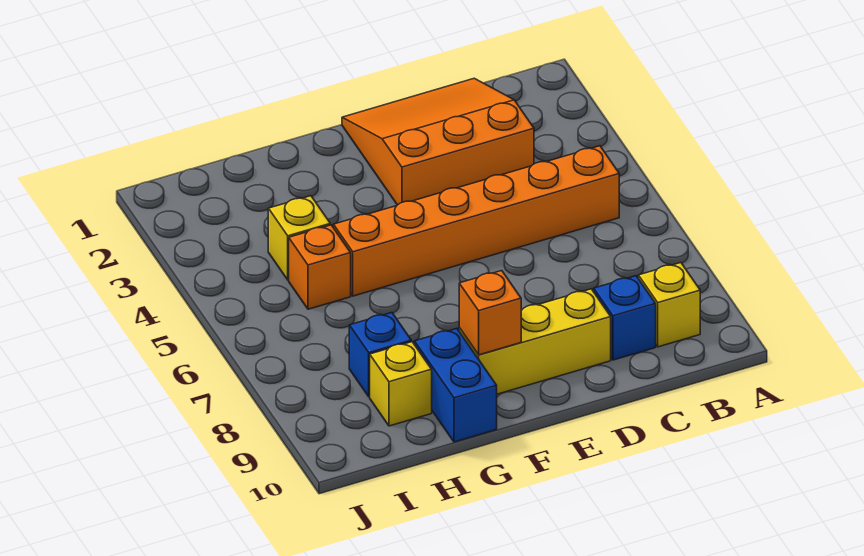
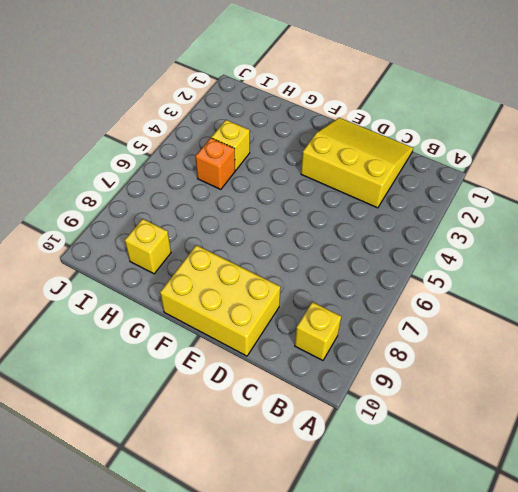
yellow 3x3 slope [301,118,413,208] -> orange 3x3 slope [342,78,534,205]
yellow 2x3 brick [160,245,281,356] -> yellow 1x3 brick [459,289,611,394]
none -> orange 1x6 brick [334,146,619,296]
none -> blue 1x1 brick [594,276,656,360]

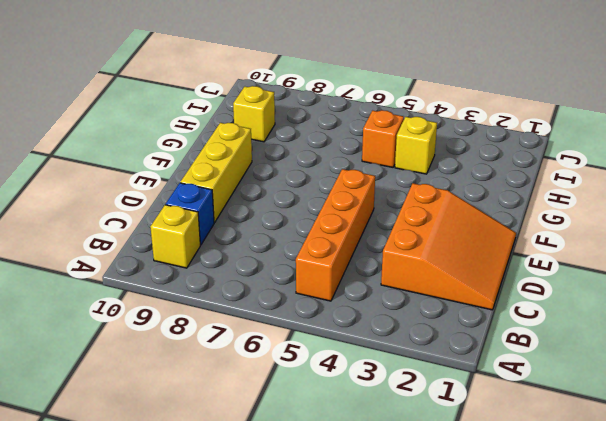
orange 1x4 brick [296,169,375,301] -> orange 1x6 brick [334,146,619,296]
none -> blue 1x2 brick [414,329,497,442]
none -> blue 1x1 brick [349,313,411,397]

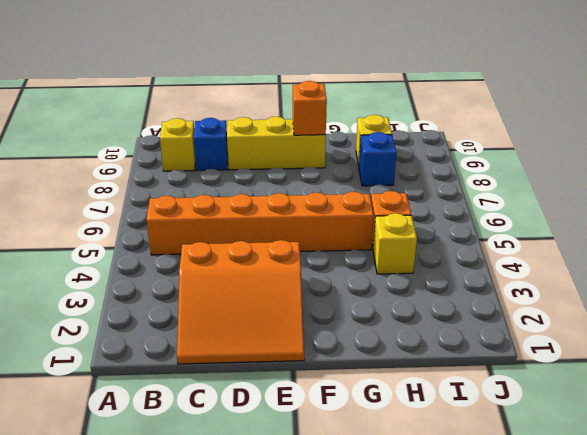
none -> blue 1x2 brick [414,329,497,442]

